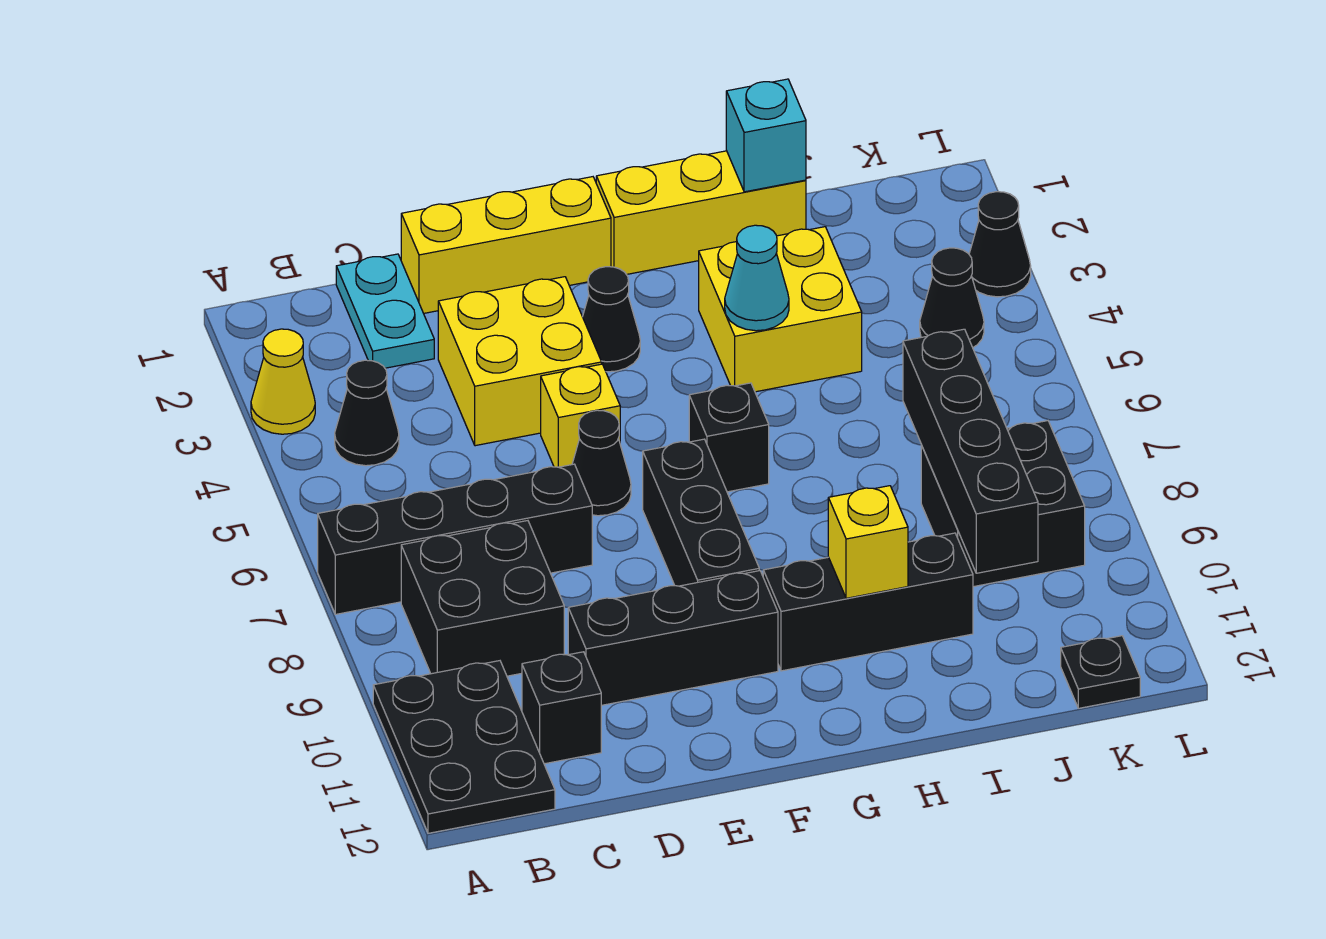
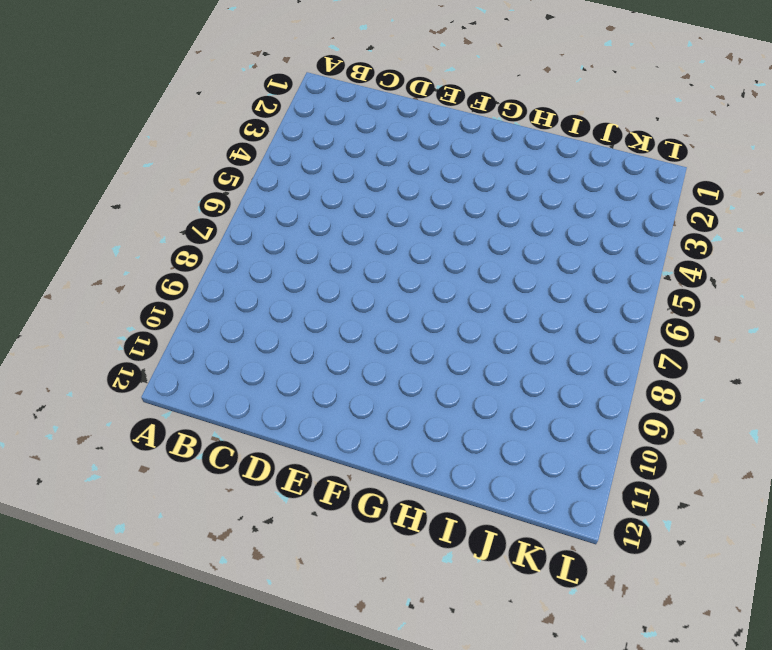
none -> yellow 1x1 cone [251,329,315,434]
none -> black 1x4 brick [318,464,592,614]
none -> black 2x3 plate [373,661,555,833]

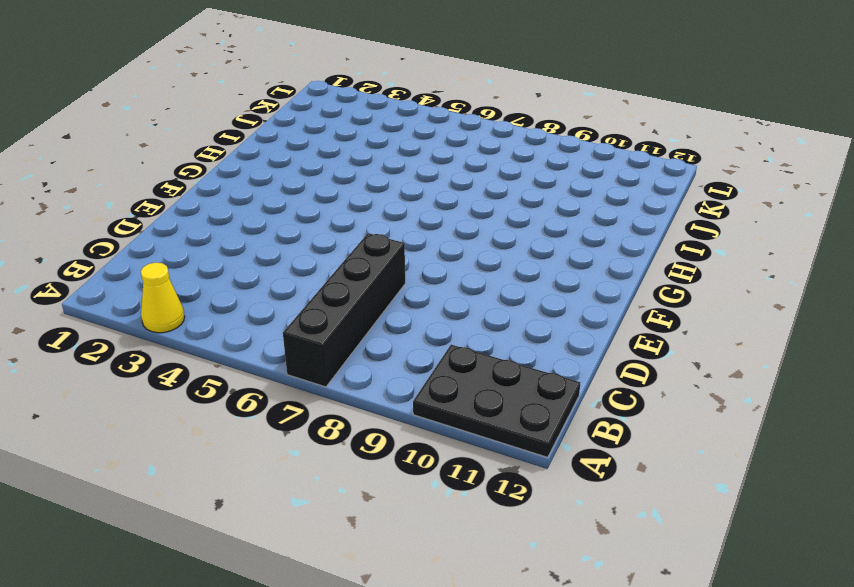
none -> black 1x1 cone [335,360,399,466]
none -> black 2x2 brick [401,521,564,676]
none -> cyan 1x2 plate [336,254,434,368]

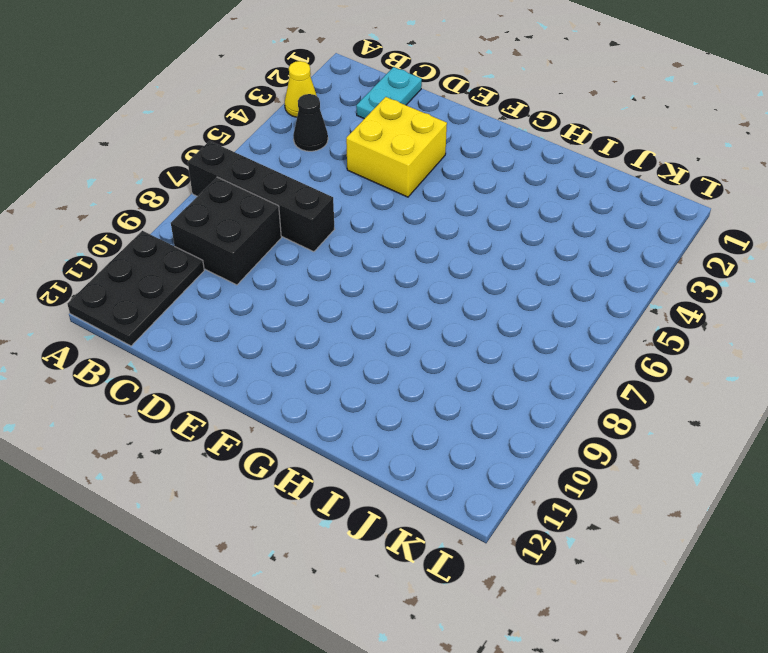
none -> black 1x1 brick [522,652,601,764]
none -> yellow 1x3 brick [401,177,611,313]
none -> black 1x3 brick [568,571,778,705]

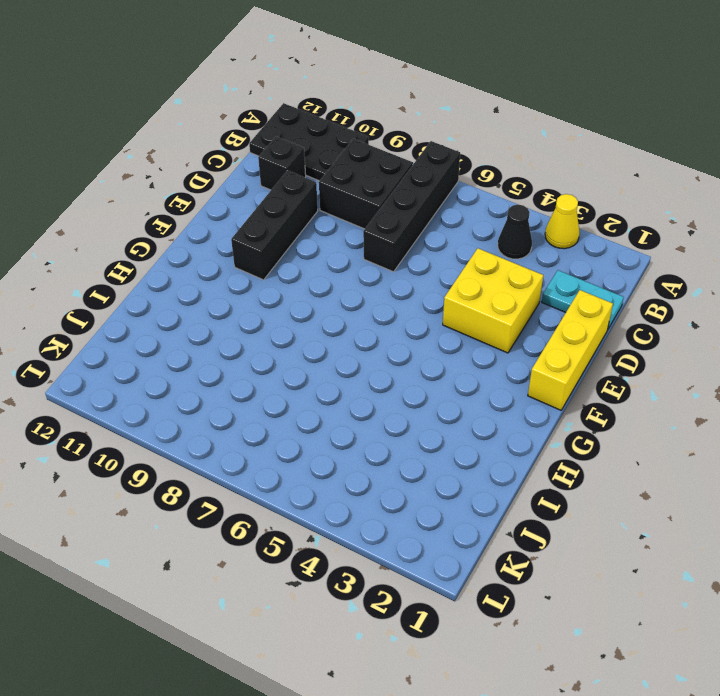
none -> yellow 1x1 brick [541,364,620,467]
none -> black 1x1 cone [572,410,631,516]
none -> black 1x1 cone [583,267,640,372]

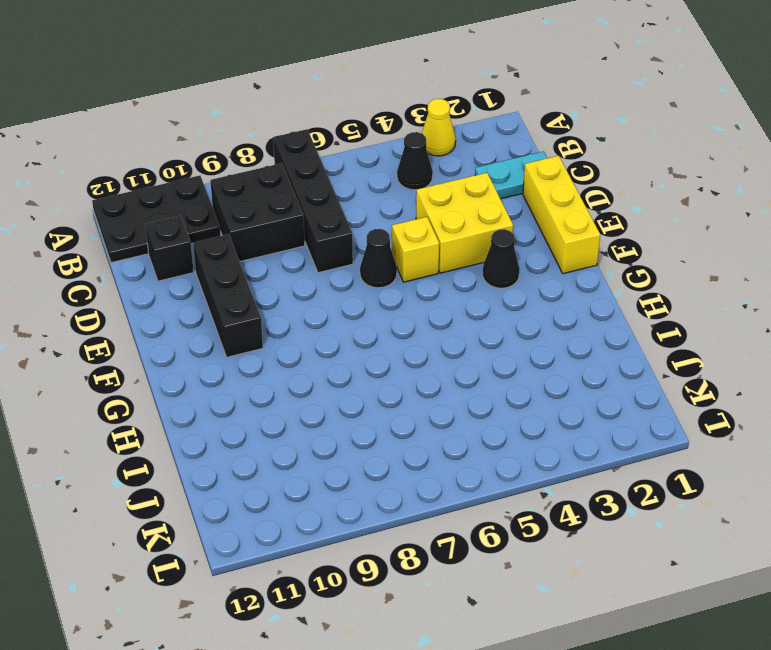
none -> black 1x3 brick [643,439,759,586]
none -> yellow 1x3 brick [596,151,806,275]
none -> black 1x1 brick [689,383,769,492]

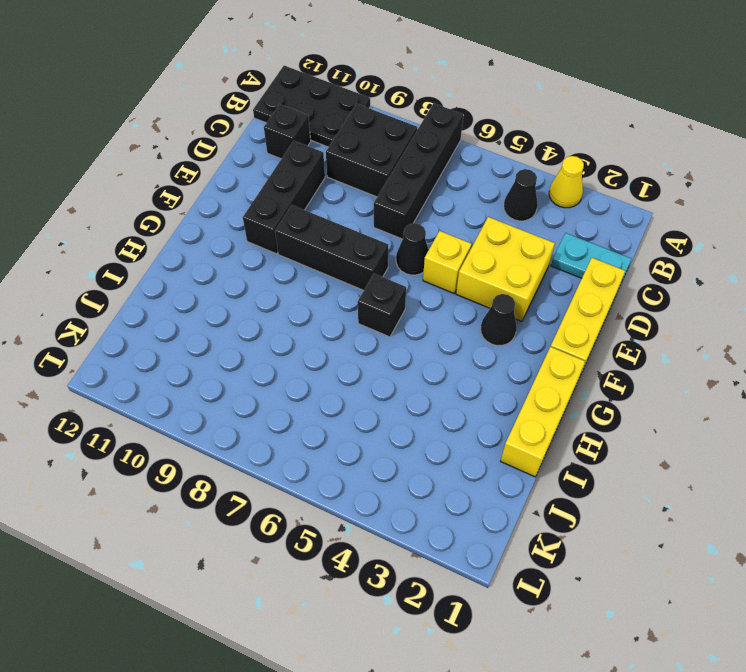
none -> black 1x3 brick [763,533,973,671]
none -> yellow 2x2 brick [699,227,862,392]
none -> black 2x2 brick [921,421,1085,587]

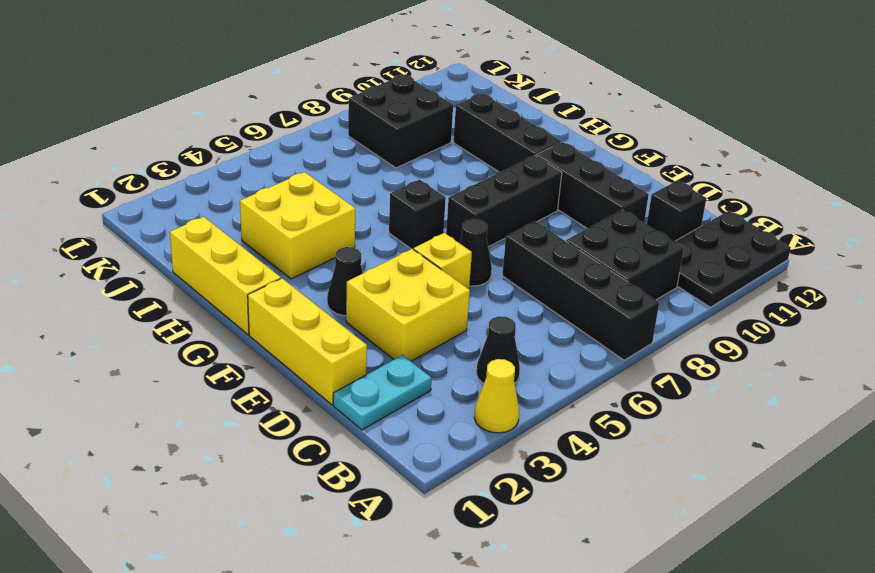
none -> black 1x1 cone [920,248,984,347]
none -> black 1x1 plate [1061,636,1140,708]
none -> black 1x1 cone [969,192,1031,297]

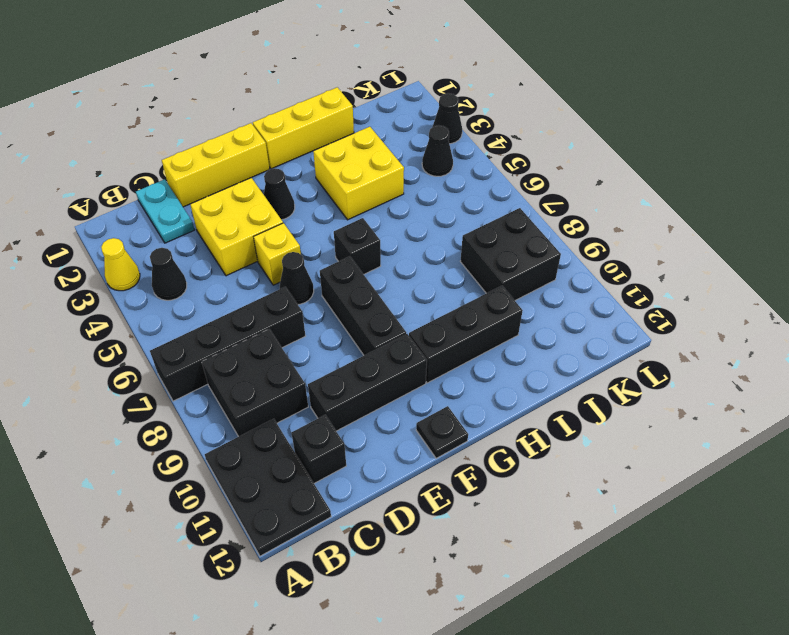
black 1x1 plate [416,406,468,458] -> black 1x1 plate moved to [1061,636,1140,708]
none -> cyan 1x1 cone [725,225,789,331]
none -> yellow 1x1 brick [828,486,908,598]
none -> cyan 1x1 brick [726,79,806,192]

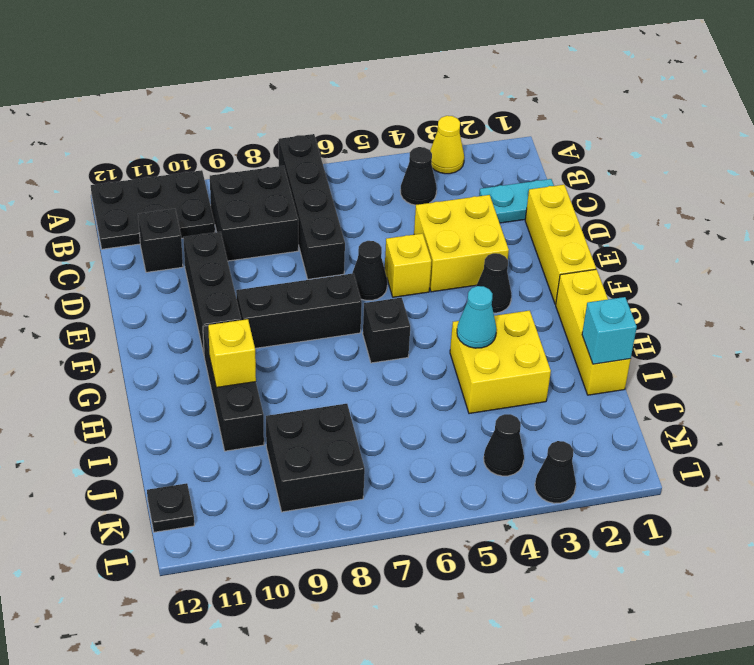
none -> black 1x4 brick [903,329,1038,573]

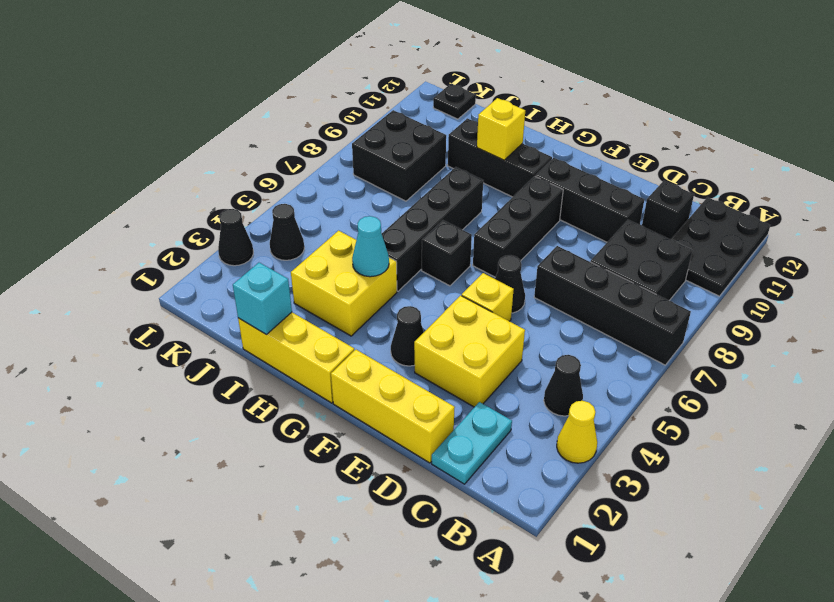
black 1x4 brick [382,167,483,291] -> black 1x4 brick moved to [903,329,1038,573]

